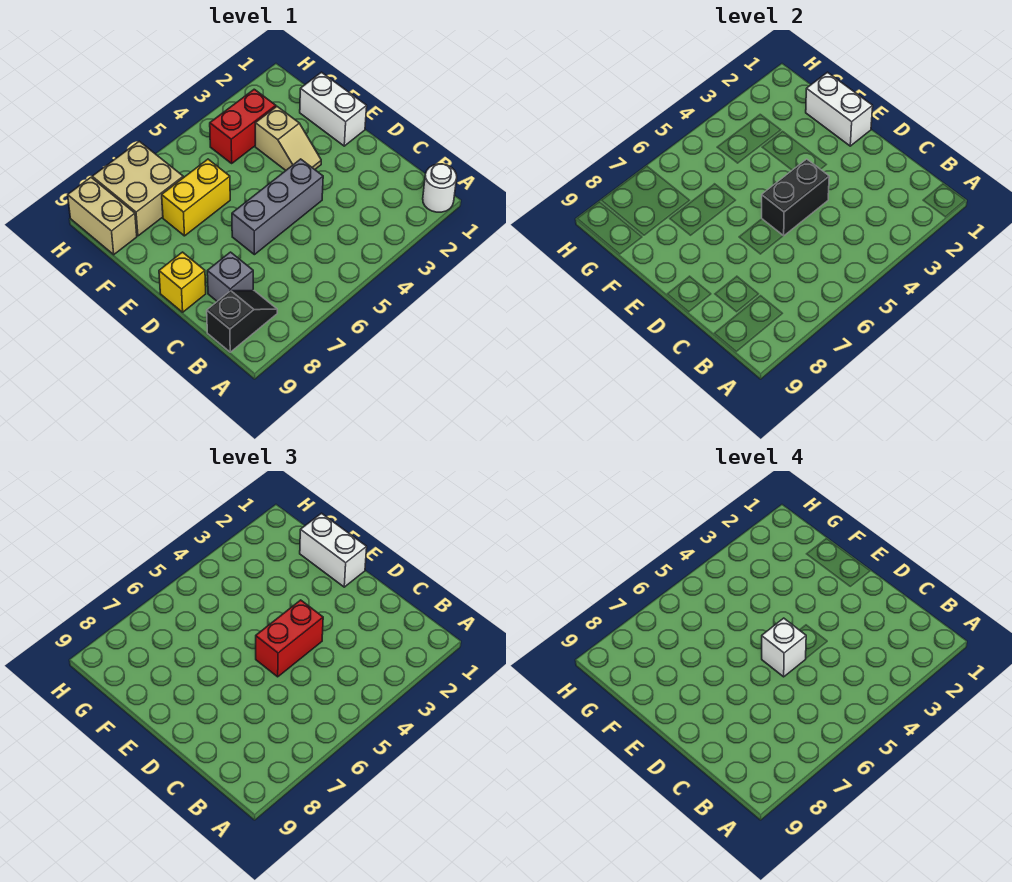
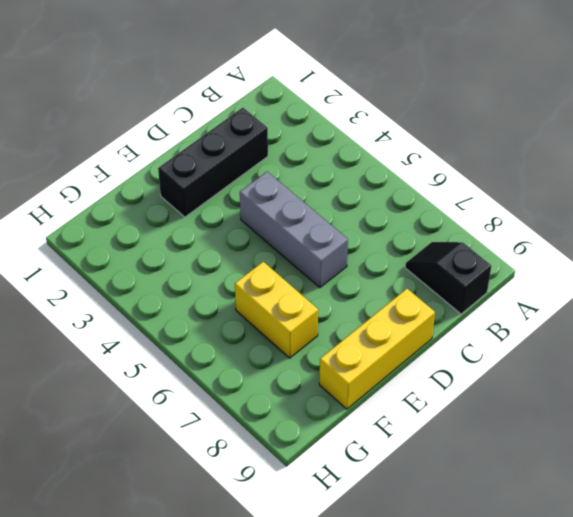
black 1x3 brick [158,108,268,217] -> none
yellow 1x3 brick [319,289,435,409] -> yellow 1x1 brick [159,252,206,312]
none -> white 1x1 round brick [423,164,457,212]
none -> grey 1x1 brick [207,252,253,301]
none -> white 1x2 brick [300,72,367,146]

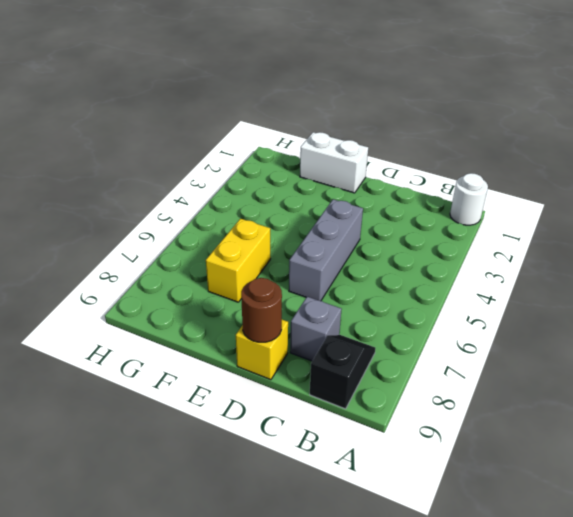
brown 1x1 round brick [241,278,282,342] -> none
none -> tan 1x2 slope [255,107,321,170]
none -> red 1x2 brick [210,89,276,163]
none -> tan 2x2 brick [92,141,183,236]

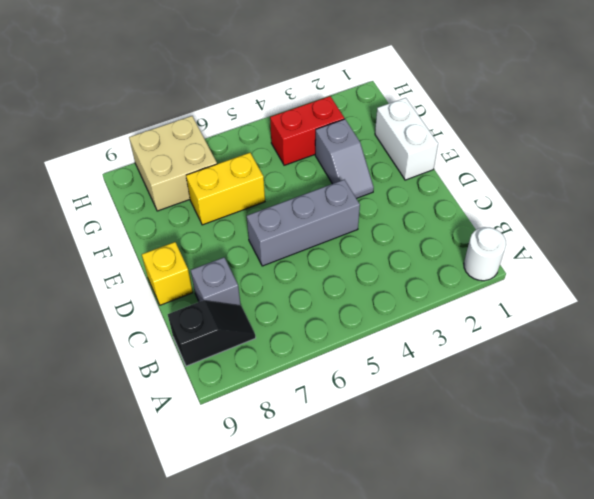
grey 1x2 slope [315,119,374,199] -> tan 1x2 slope [255,107,321,170]
none -> tan 1x2 brick [68,178,137,255]
none -> black 1x2 brick [762,159,829,236]
none -> white 1x2 brick [806,72,873,146]

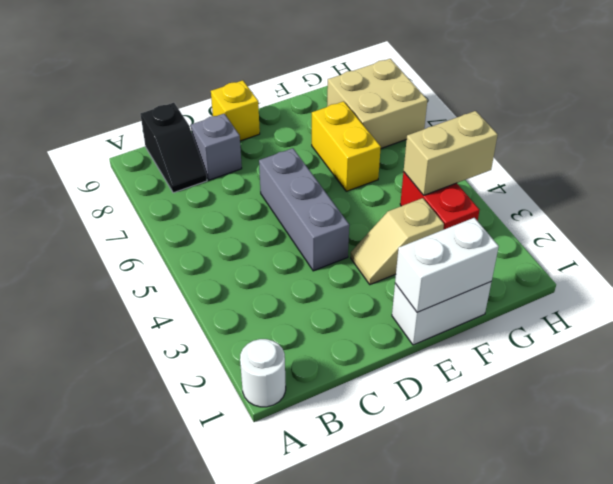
tan 1x2 brick [404,111,498,195] -> tan 1x2 brick moved to [68,178,137,255]
none -> black 1x2 brick [762,159,829,236]
none -> red 1x2 brick [256,600,323,677]
none -> white 1x2 brick [300,513,367,587]

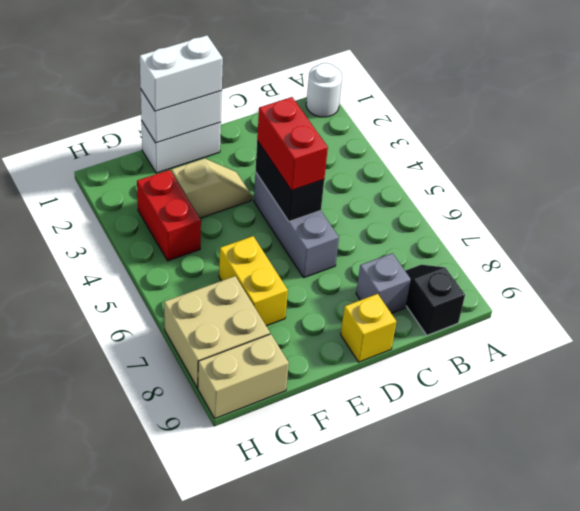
none -> white 1x1 brick [762,618,806,677]

